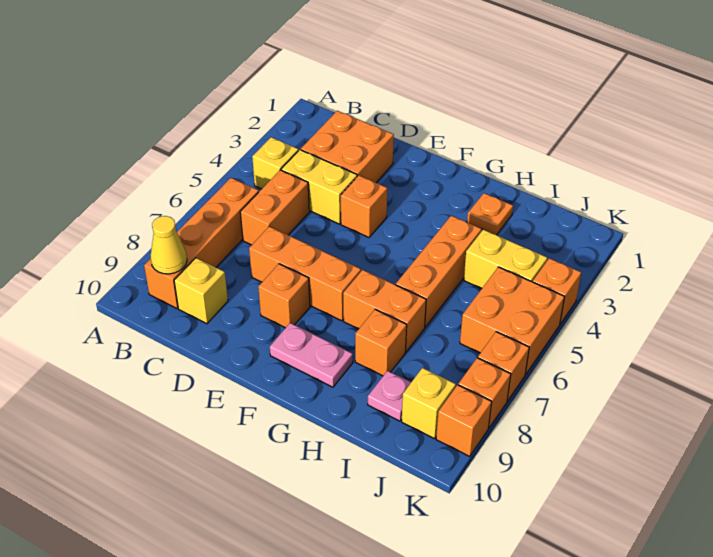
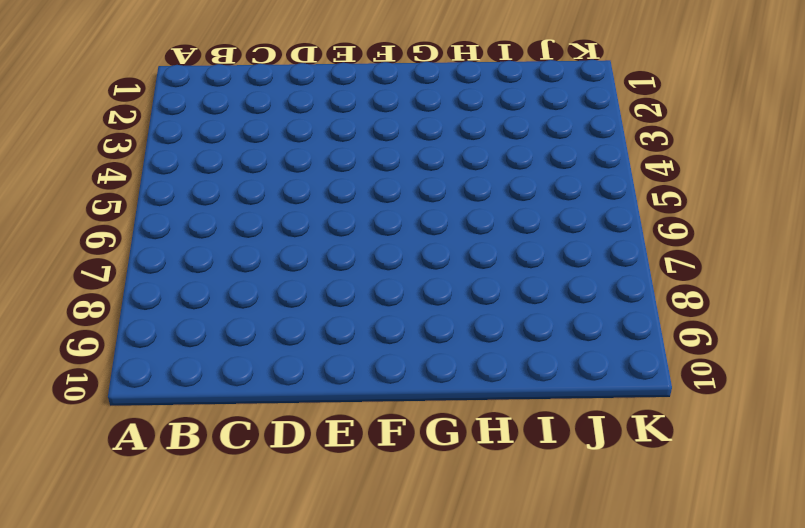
none -> yellow 1x1 brick [252,137,298,189]
none -> orange 1x4 brick [144,178,259,308]
none -> orange 2x2 brick [301,111,394,183]

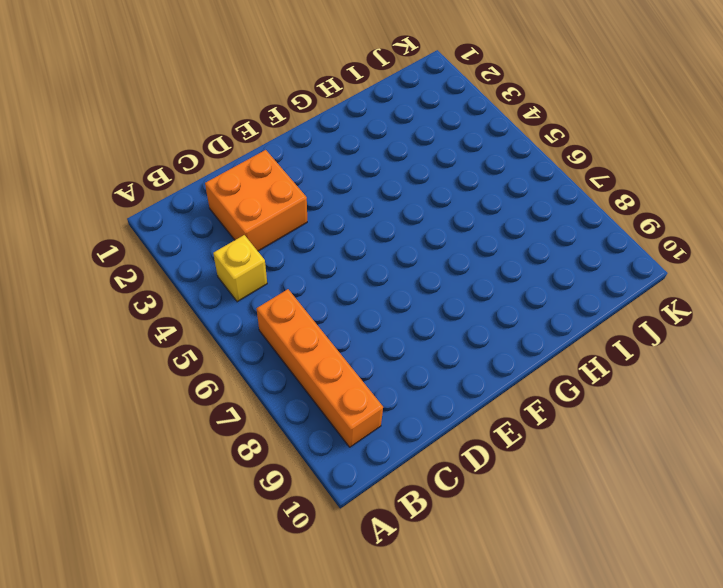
none -> yellow 1x2 brick [281,150,357,224]
none -> orange 1x2 brick [240,170,309,245]
none -> yellow 1x1 brick [174,258,228,324]

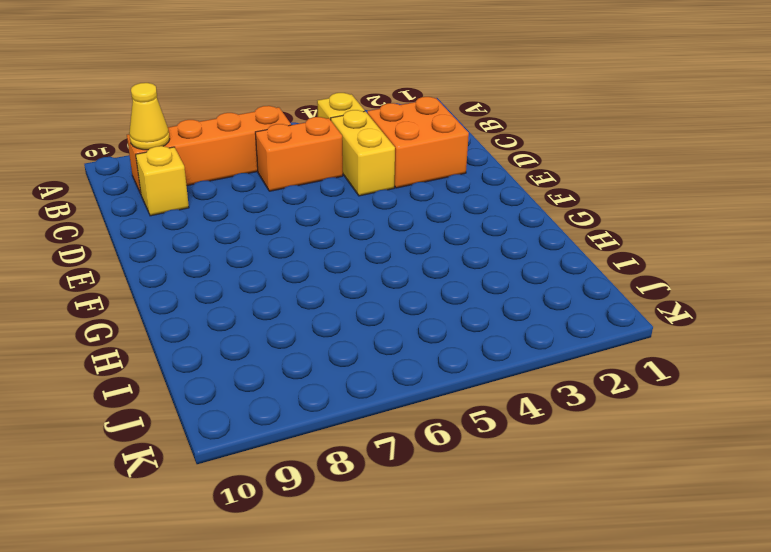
none -> orange 1x3 brick [249,226,361,321]
none -> orange 1x1 brick [341,175,387,237]
none -> orange 1x1 brick [258,264,310,328]

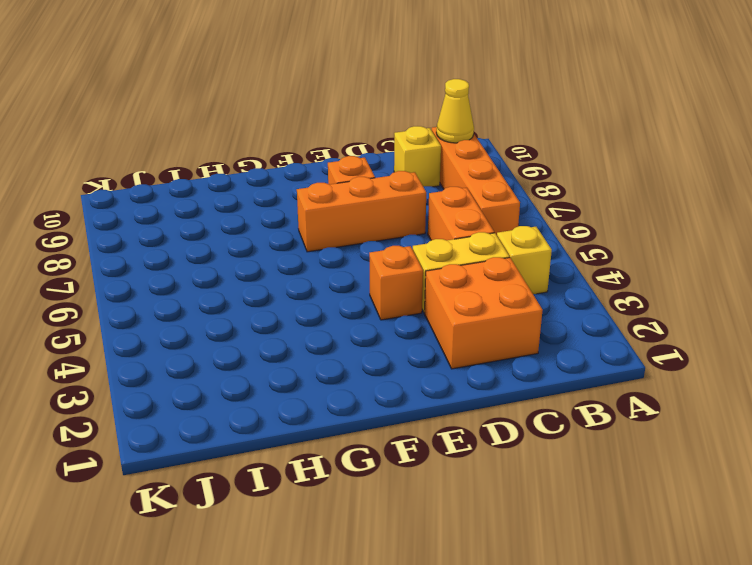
none -> pink 1x2 plate [270,323,353,387]
none -> orange 1x2 brick [343,270,426,352]
none -> orange 1x1 plate [467,193,513,235]

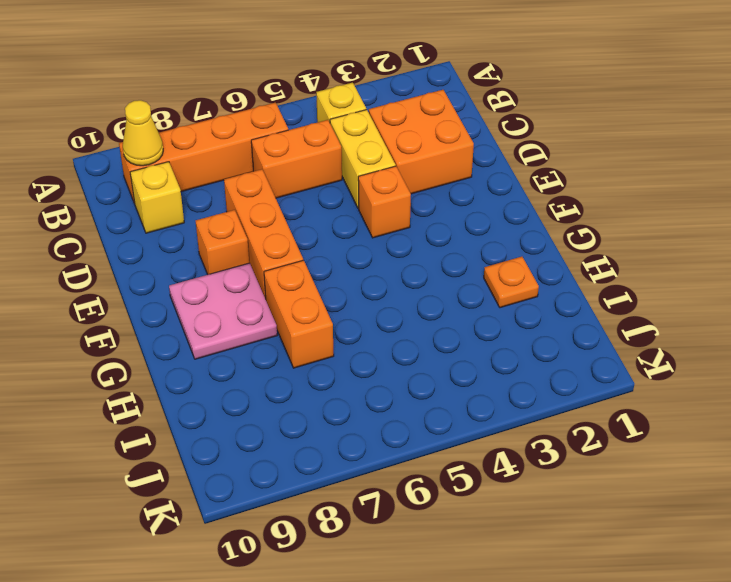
pink 2x2 plate [169,263,277,359] -> pink 1x2 plate [270,323,353,387]
none -> orange 1x3 brick [396,216,482,327]
none -> orange 1x1 brick [355,309,407,376]
none -> yellow 1x2 brick [464,230,547,289]

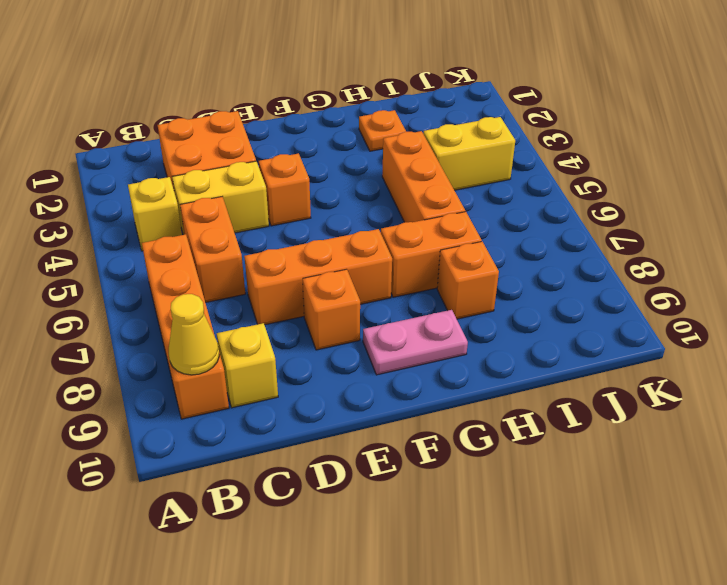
none -> pink 1x1 plate [368,371,411,421]
none -> orange 2x2 brick [460,267,565,375]
none -> yellow 1x1 brick [402,368,456,438]

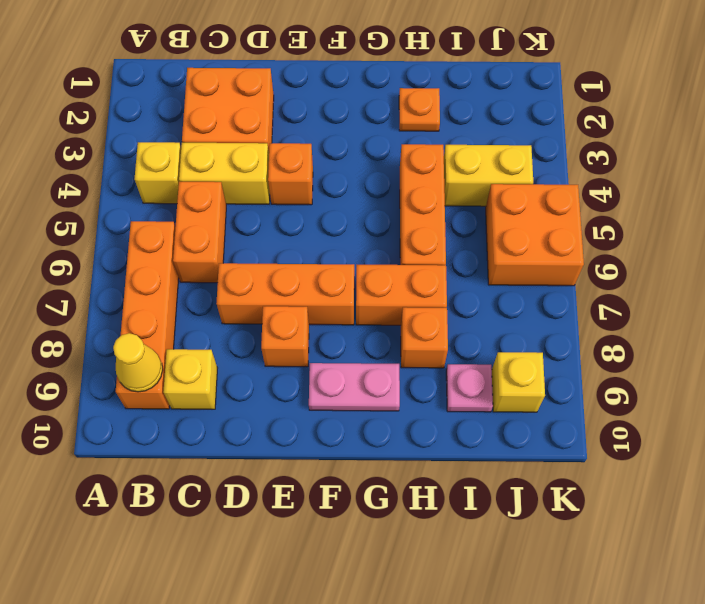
none -> orange 1x1 brick [533,258,581,324]
none -> orange 1x1 brick [478,332,529,401]
none -> orange 1x1 brick [458,358,511,428]

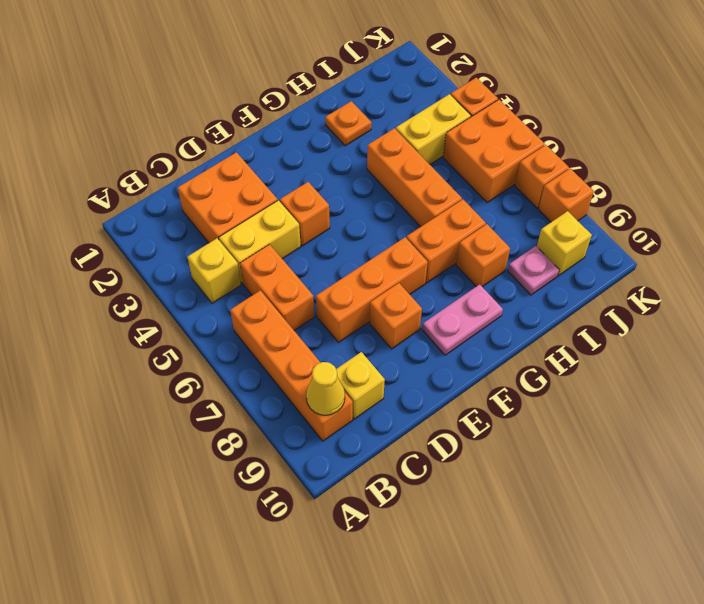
none -> orange 1x1 brick [436,385,492,456]

